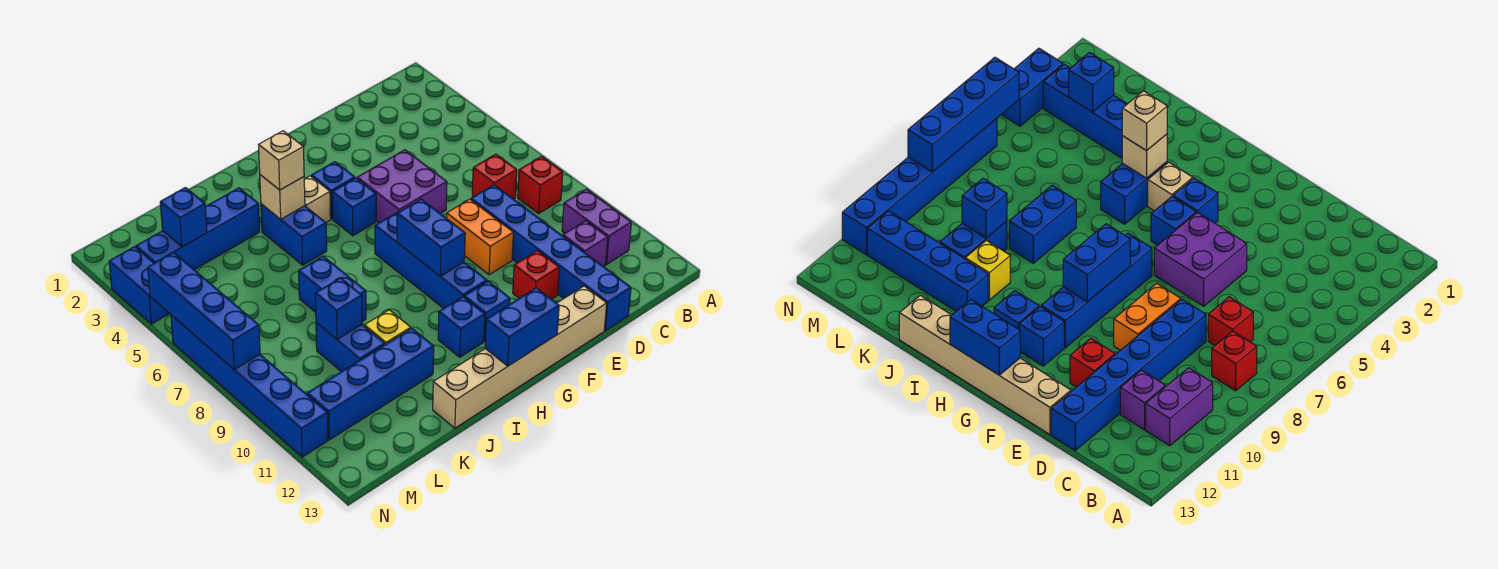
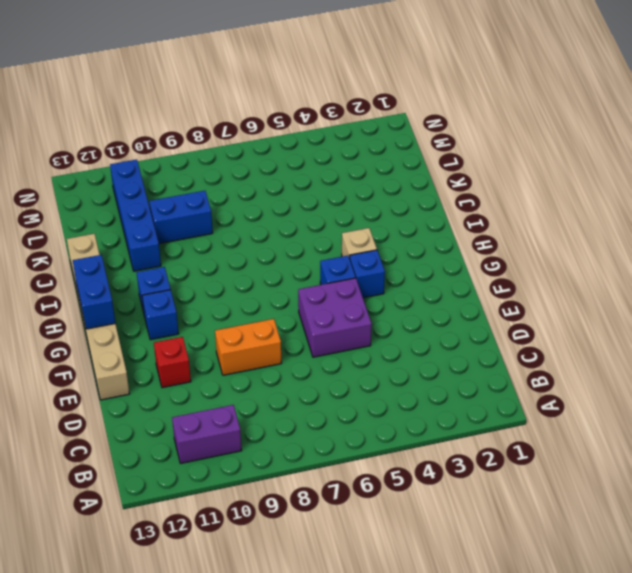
none -> red 1x1 brick [518,156,563,214]
none -> red 1x1 brick [472,154,517,199]
none -> purple 1x1 brick [563,221,608,267]
none -> blue 1x6 brick [471,185,631,331]

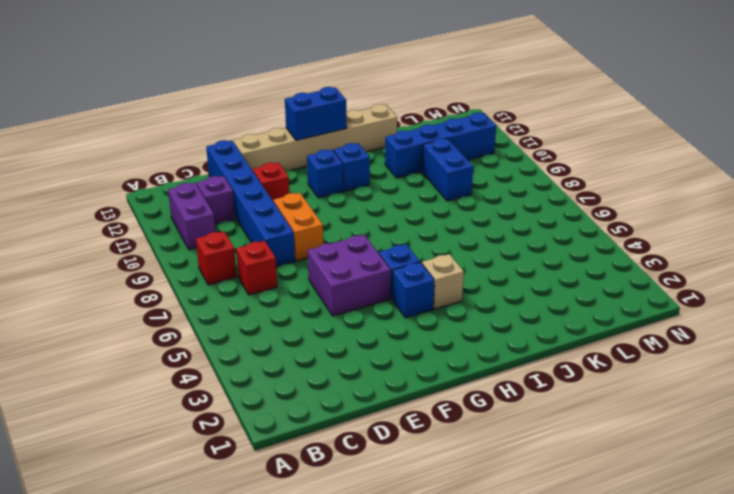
none -> blue 1x4 brick [375,212,487,308]
none -> blue 1x2 brick [261,204,327,265]
none -> blue 1x4 brick [136,188,260,270]
none -> blue 1x2 brick [299,256,366,321]

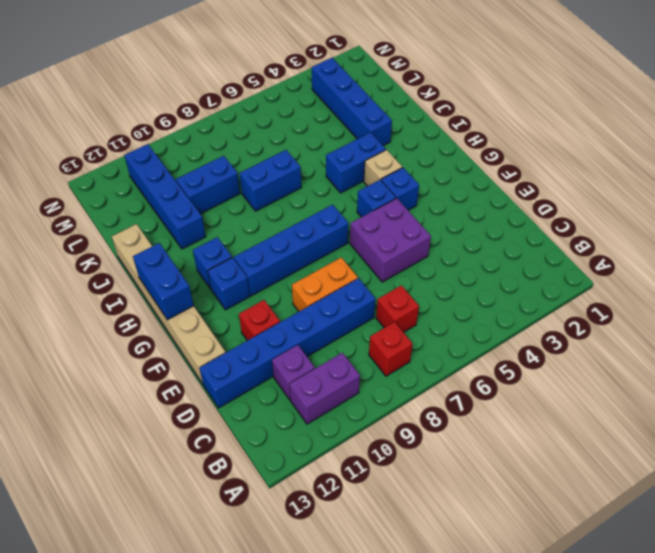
none -> yellow 1x1 brick [365,310,411,344]
none -> blue 1x2 brick [109,247,170,324]
none -> blue 1x6 brick [171,315,328,457]
none -> blue 1x2 brick [397,199,465,276]

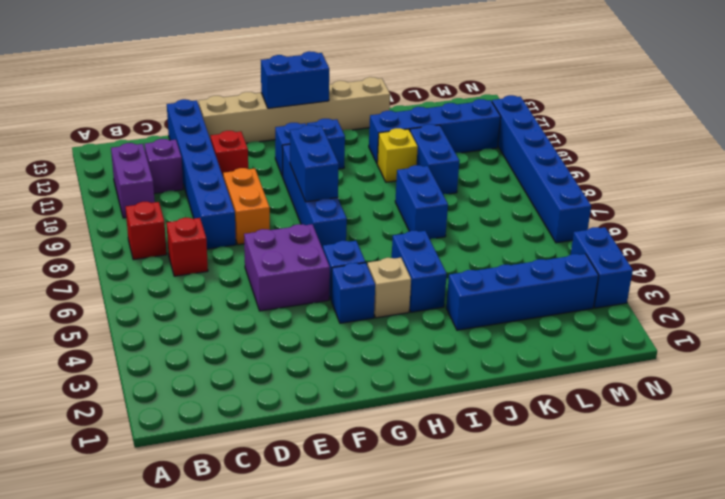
none -> tan 1x1 brick [260,175,305,219]
none -> blue 1x1 brick [315,278,362,340]
none -> blue 1x1 brick [160,188,207,247]
none -> blue 1x4 brick [148,252,260,369]

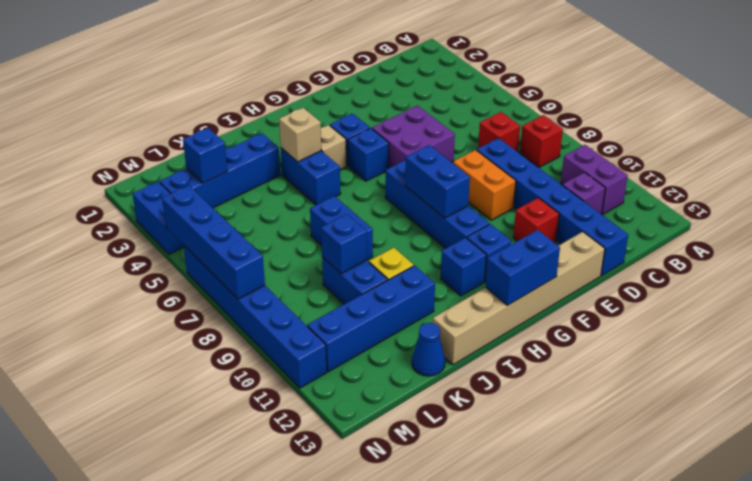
blue 1x1 cone [412,323,445,376] -> none
none -> tan 1x1 brick [259,131,304,190]

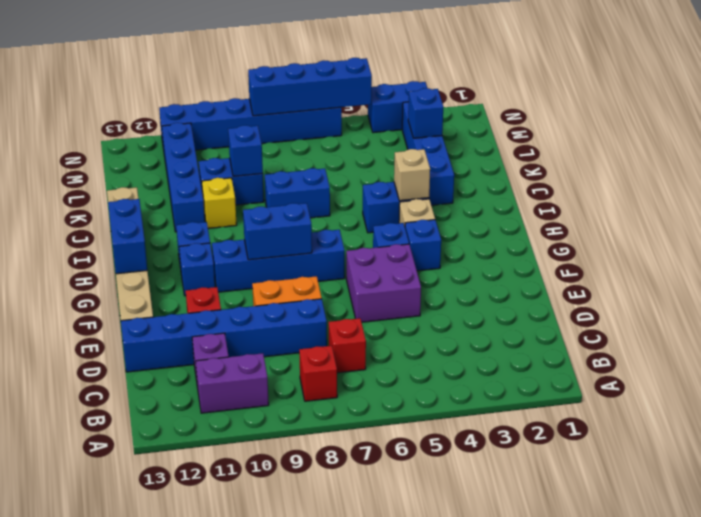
none -> tan 1x1 brick [259,131,304,190]

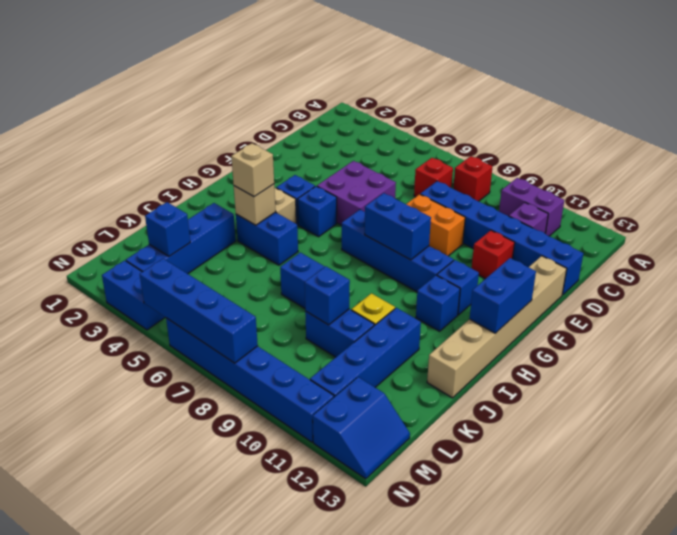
blue 2x2 slope [313,377,410,479] -> none

